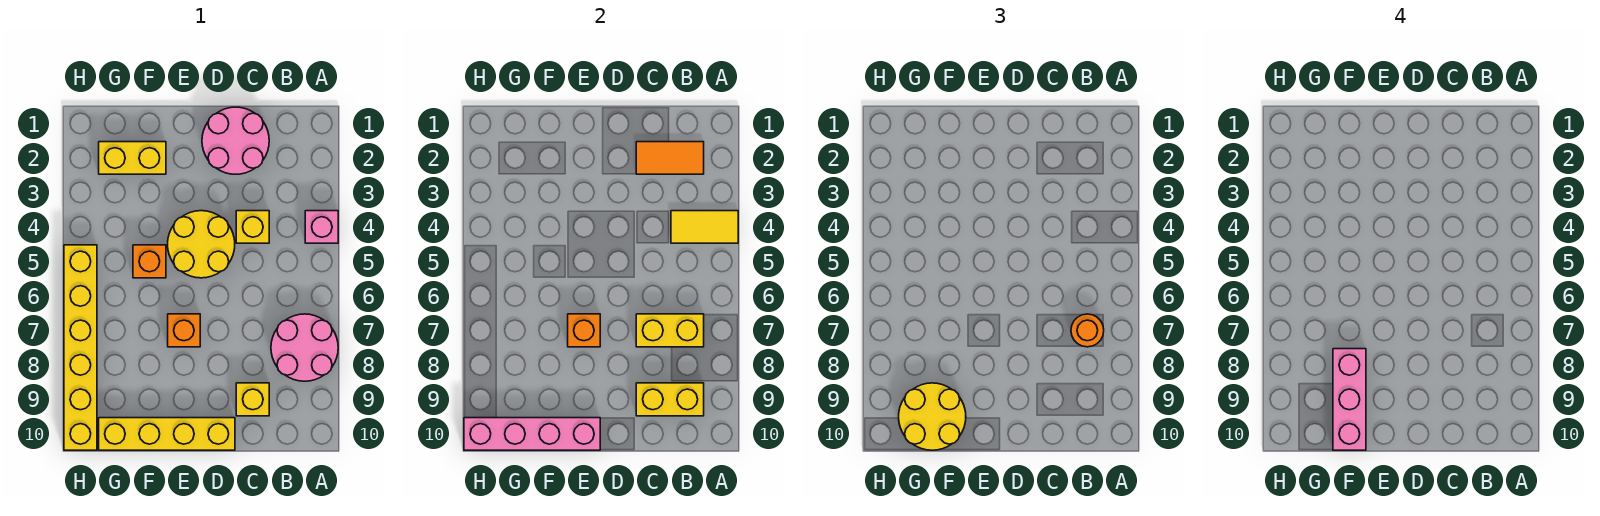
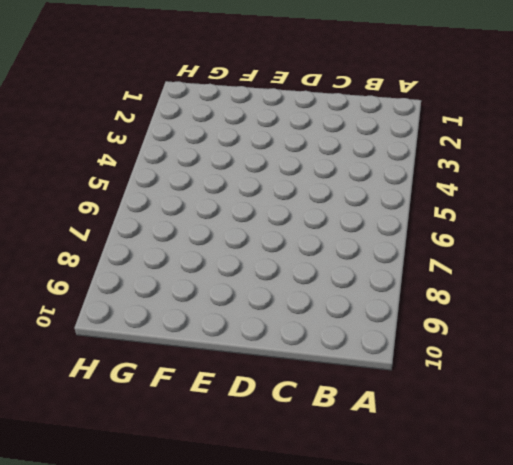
none -> pink 1x1 brick [305,211,338,243]
none -> pink 2x2 round brick [271,314,338,381]
none -> pink 2x2 round brick [202,107,269,174]

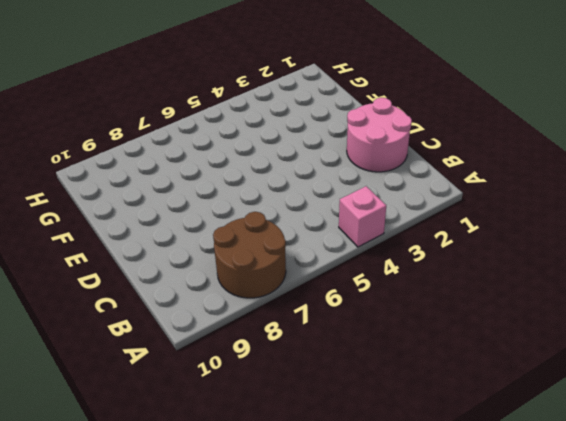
brown 2x2 round brick [213,212,286,298] -> pink 2x2 round brick [271,314,338,381]
none -> yellow 1x1 brick [236,211,269,243]
none -> yellow 1x1 brick [236,383,269,416]
none -> yellow 2x2 round brick [168,211,235,278]

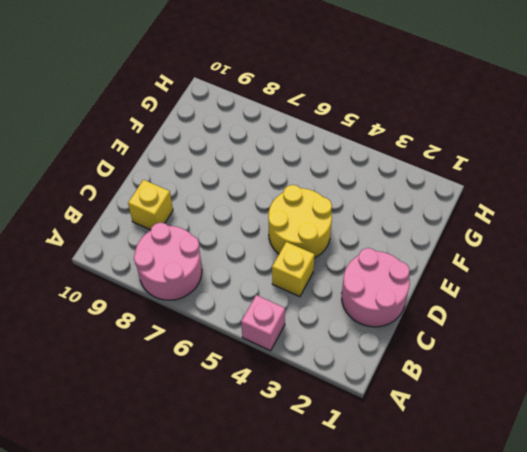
none -> yellow 1x4 brick [99,418,235,450]
none -> orange 1x1 brick [168,314,200,347]
none -> yellow 1x2 brick [99,142,166,174]

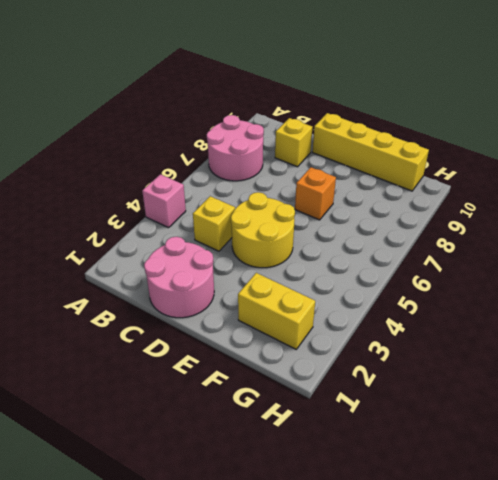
none -> orange 1x1 brick [133,245,166,278]
none -> yellow 1x6 brick [64,245,97,450]
none -> yellow 1x2 tile [671,211,738,243]

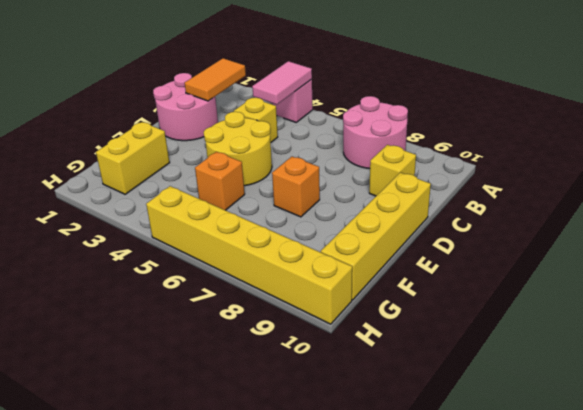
pink 1x2 tile [252,61,312,105] -> yellow 1x2 tile [671,211,738,243]
none -> yellow 1x2 brick [636,314,704,347]
none -> yellow 1x2 brick [636,383,704,416]
none -> orange 1x1 brick [568,314,600,347]

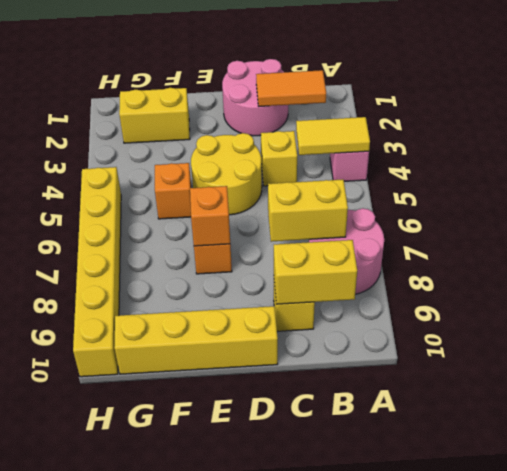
none -> pink 1x4 brick [464,418,600,450]
none -> orange 1x1 round brick [1071,314,1104,347]
none -> yellow 2x2 round brick [899,383,966,450]

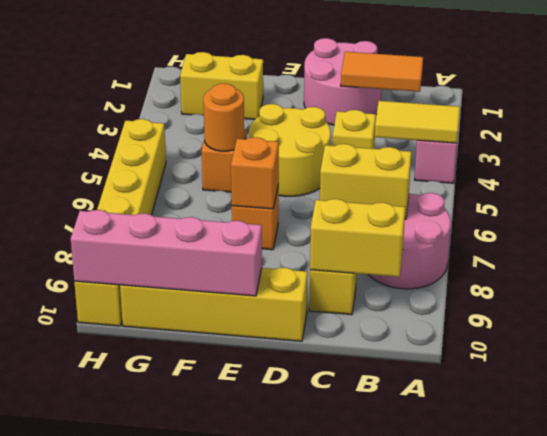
orange 1x1 round brick [203,84,244,151] -> orange 1x1 round brick moved to [1071,314,1104,347]
none -> yellow 2x2 round brick [899,383,966,450]
none -> pink 1x3 brick [1333,349,1366,450]

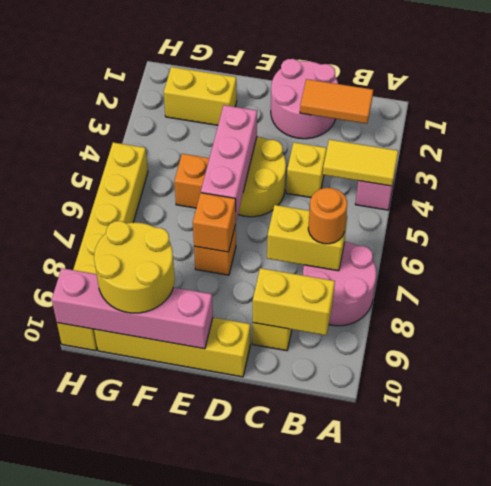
pink 1x3 brick [201,105,257,220] -> pink 1x3 brick moved to [1333,349,1366,450]

